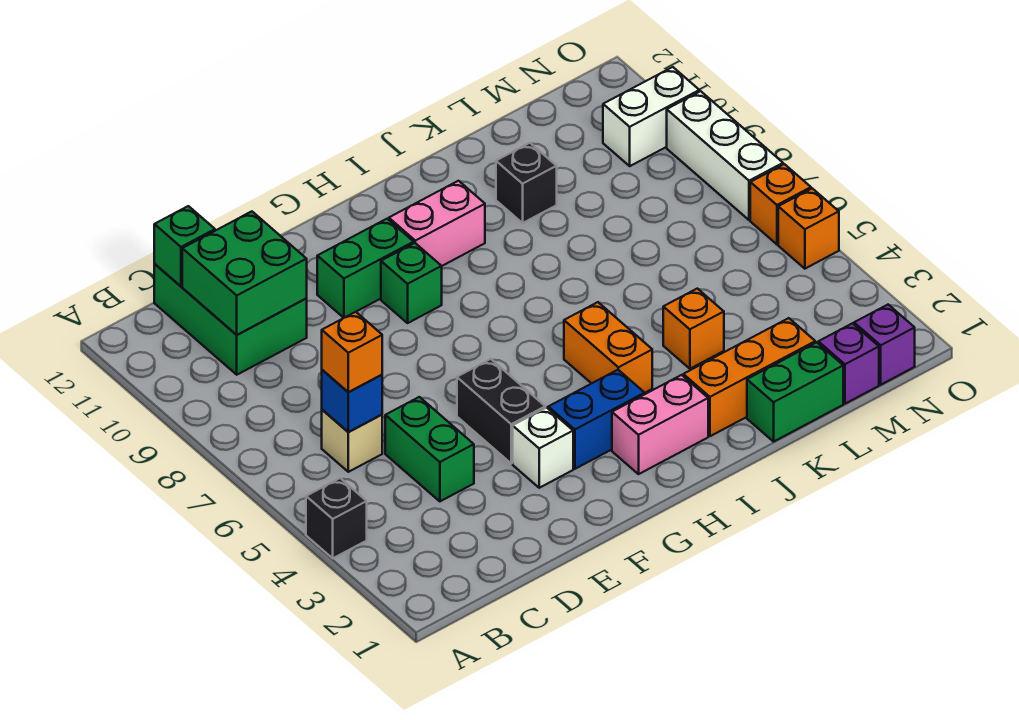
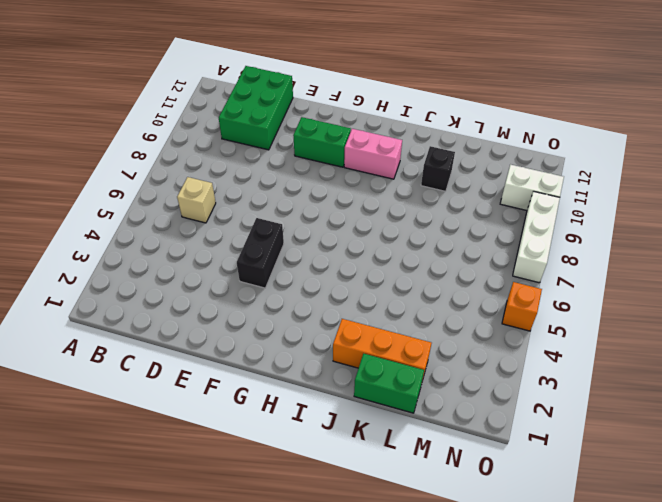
none -> black 1x1 brick [306,478,367,558]
none -> green 1x2 brick [385,397,474,501]
none -> white 1x1 brick [513,408,573,488]

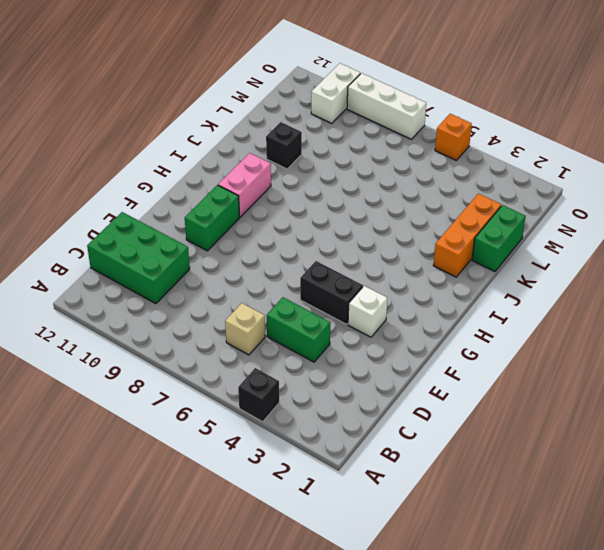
none -> blue 1x2 brick [548,370,645,469]
none -> green 1x1 brick [381,243,442,323]
none -> pink 1x2 brick [612,375,708,474]

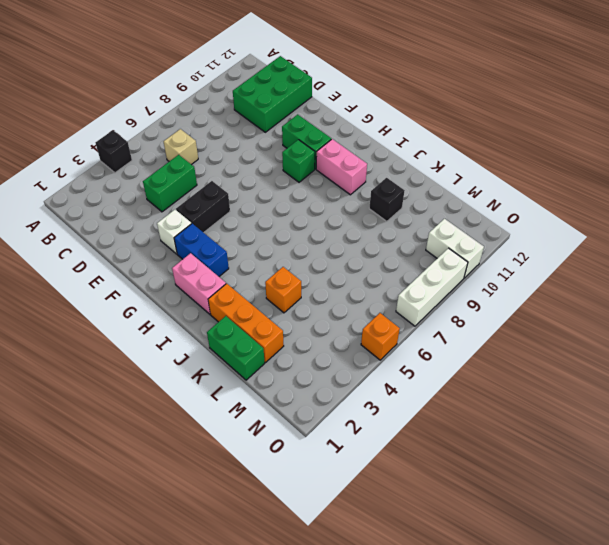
none -> orange 1x2 brick [564,302,652,393]
none -> purple 1x1 brick [818,323,879,404]
none -> purple 1x1 brick [854,305,915,385]

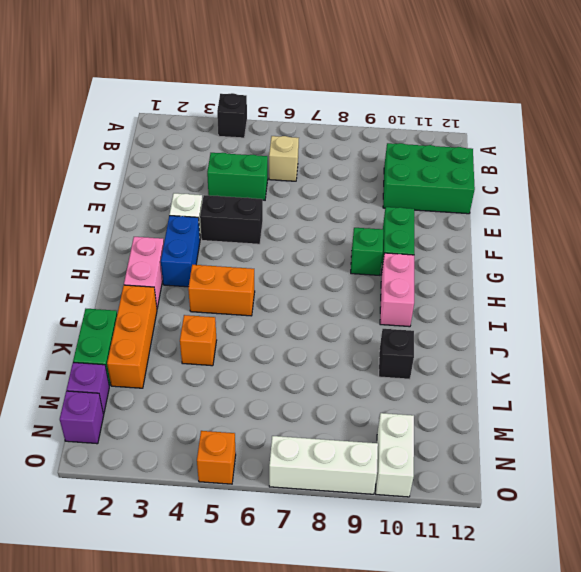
none -> orange 1x1 brick [750,164,811,244]
none -> blue 1x1 brick [322,370,382,432]
none -> green 2x2 brick [182,212,307,335]

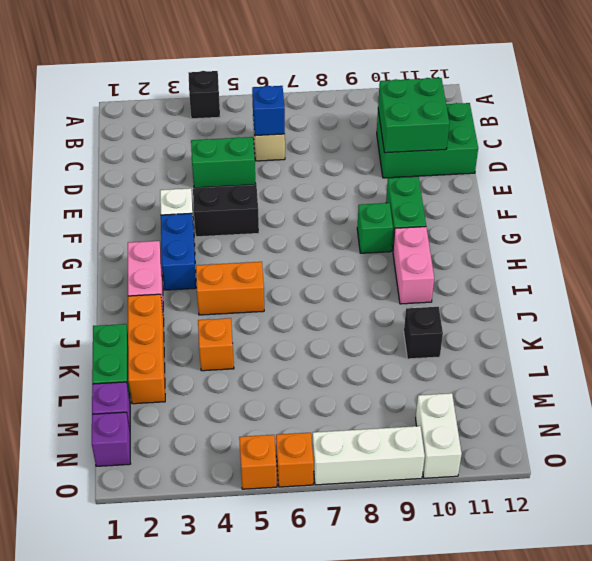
none -> green 1x1 brick [154,206,215,286]
none -> orange 1x1 brick [322,312,382,392]

